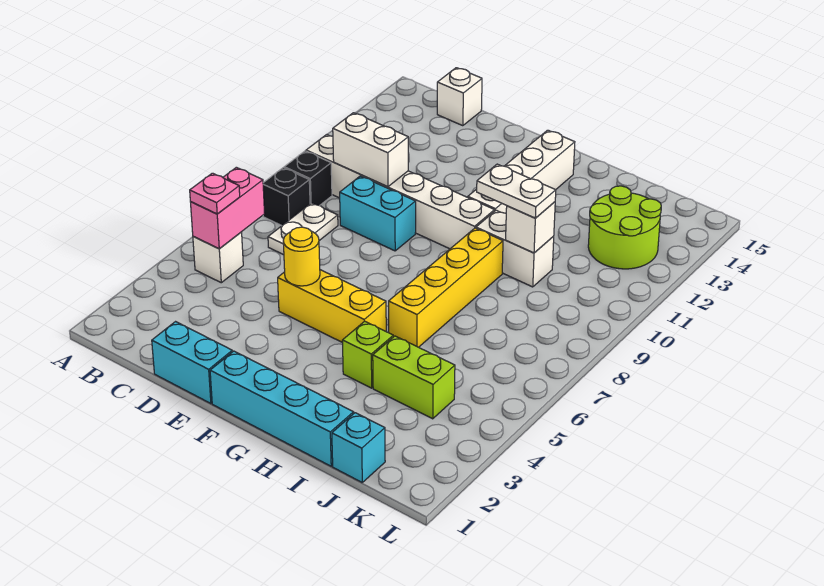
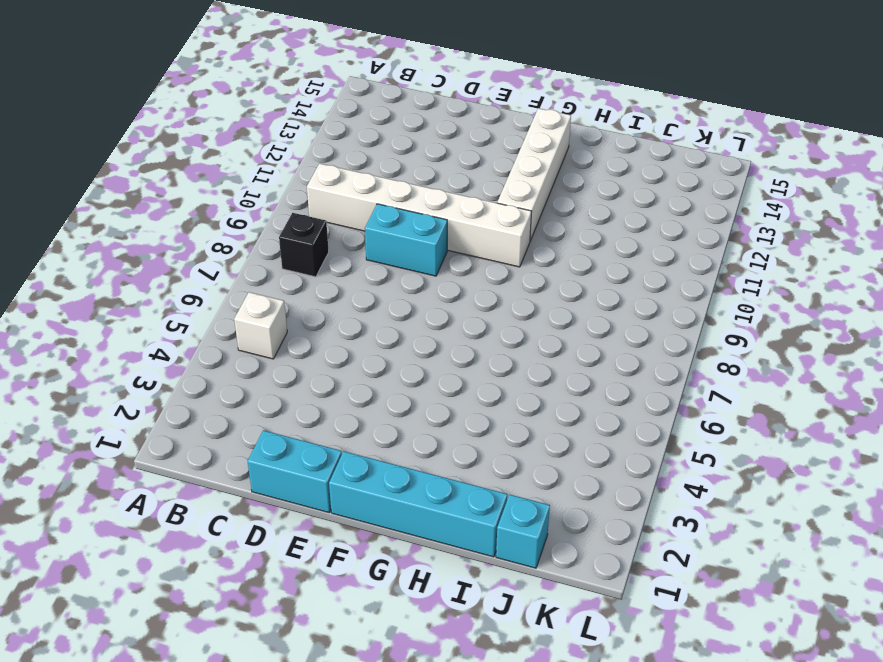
none -> black 1x1 brick [284,151,332,206]
none -> white 1x2 plate [268,203,338,255]
none -> white 1x1 brick [437,68,482,126]

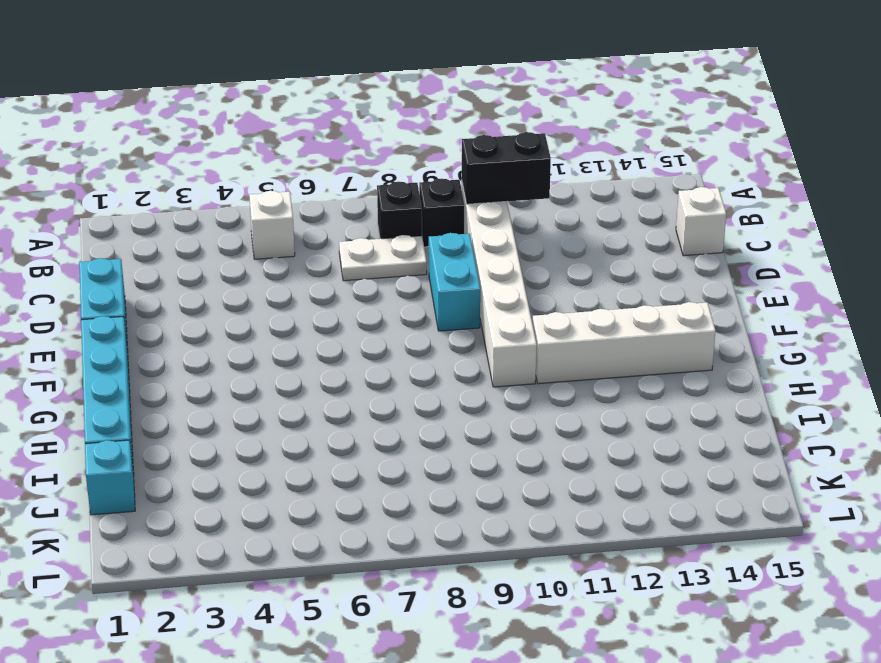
black 1x2 brick [462,132,551,204] -> none
none -> yellow 1x3 brick [278,270,386,343]
none -> lime 1x1 brick [342,321,393,388]
none -> yellow 1x4 brick [389,228,503,347]

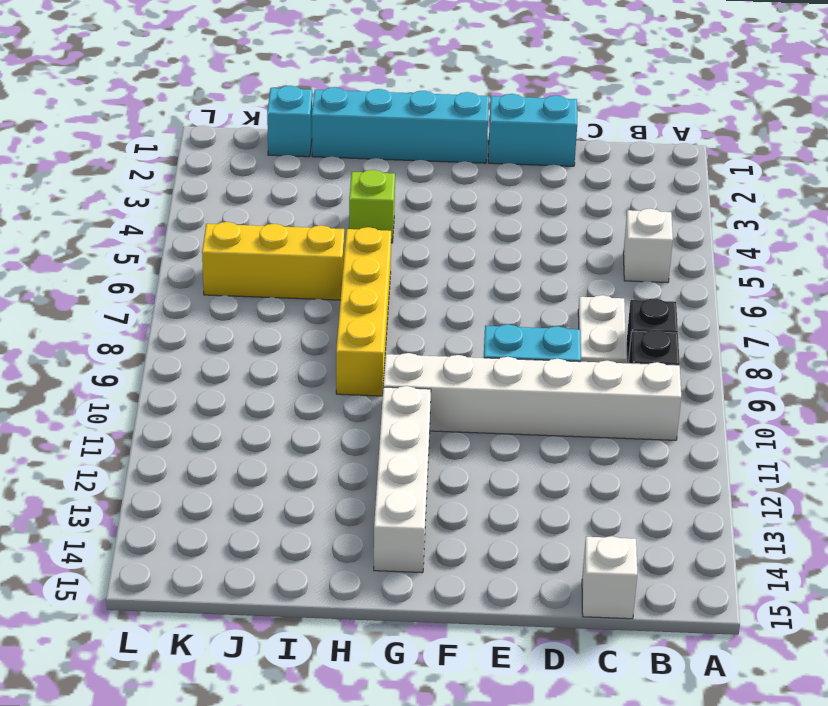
yellow 1x3 brick [202,222,344,300] -> yellow 1x3 brick moved to [278,270,386,343]
none -> white 1x2 brick [476,210,554,287]
none -> lime 1x2 brick [373,336,455,419]
none -> lime 2x2 round brick [588,186,661,269]

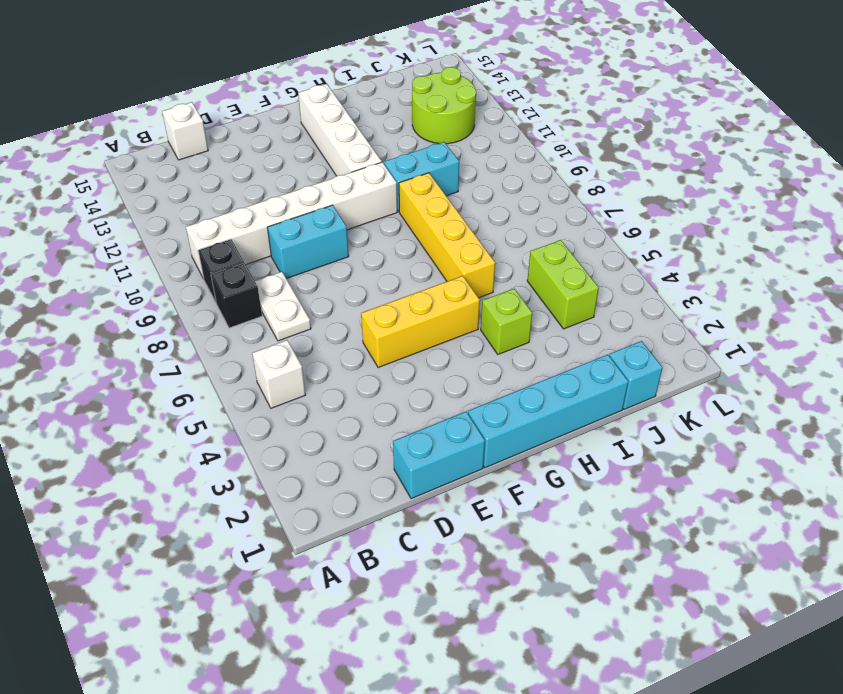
cyan 1x2 brick [384,142,459,212] -> white 1x2 brick [476,210,554,287]
lime 1x2 brick [527,240,599,329] -> lime 1x2 brick turned to [373,336,455,419]
none -> pink 1x2 brick [191,167,265,249]
none -> white 1x2 brick [333,113,408,187]
none -> yellow 1x1 round brick [283,227,320,286]

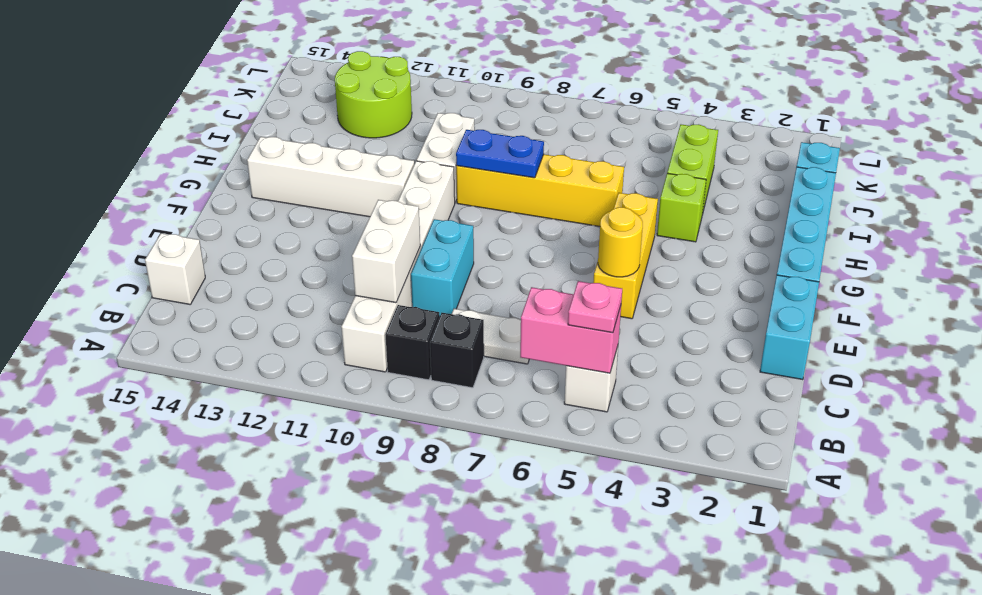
blue 1x2 plate [456,130,544,178] -> none
none -> white 1x1 brick [506,202,555,253]
none -> white 1x2 plate [477,164,556,218]

